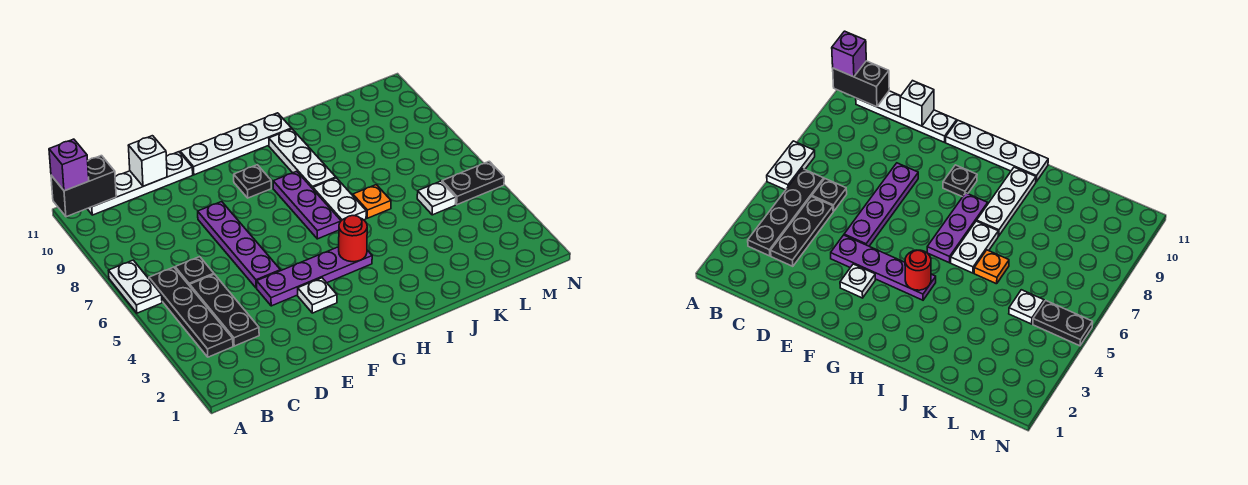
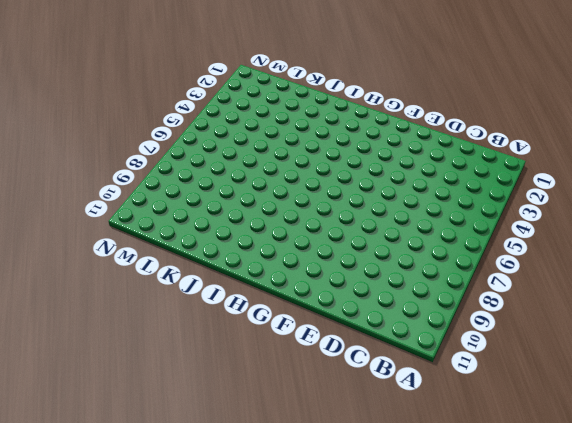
none -> white 1x2 plate [108,260,162,313]
none -> black 1x4 plate [149,267,233,357]
none -> white 1x4 plate [87,152,193,215]

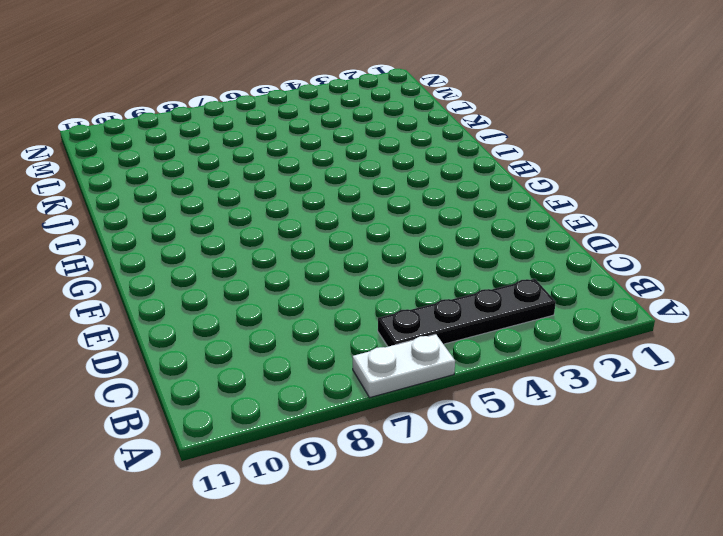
none -> white 1x4 plate [87,152,193,215]
none -> black 1x3 plate [190,274,259,346]
none -> black 1x1 plate [175,257,214,286]

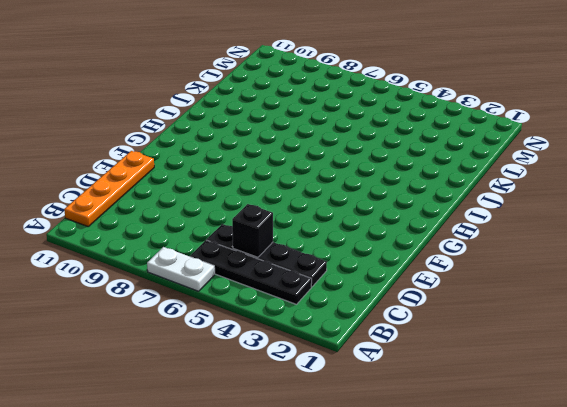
orange 1x4 plate [64,151,154,226] -> white 1x4 plate [87,152,193,215]
black 1x1 brick [232,204,273,257] -> none
none -> purple 1x4 plate [257,247,372,306]
none -> purple 1x4 plate [198,202,280,288]
none -> white 1x1 plate [298,278,337,313]

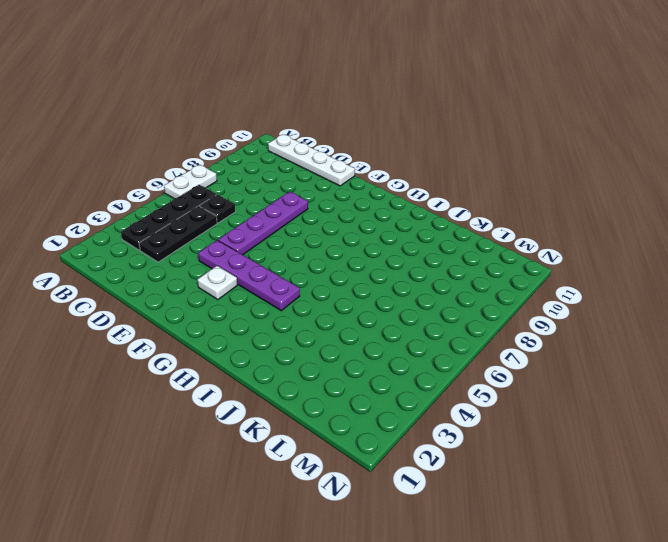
none -> white 1x4 plate [180,113,291,175]
none -> black 1x1 plate [234,165,271,198]
none -> purple 1x3 plate [273,171,341,239]

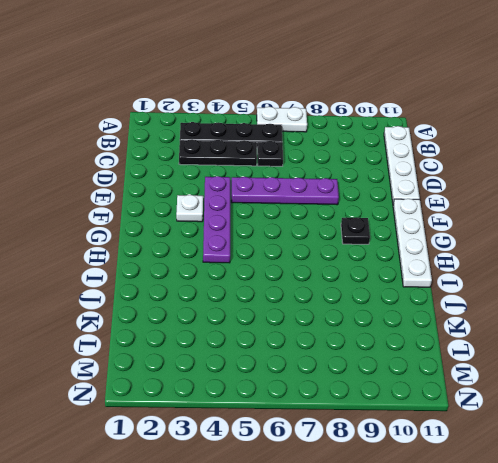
none -> purple 1x3 plate [273,171,341,239]
none -> white 1x2 plate [313,178,366,221]
none -> white 1x3 plate [269,129,336,189]

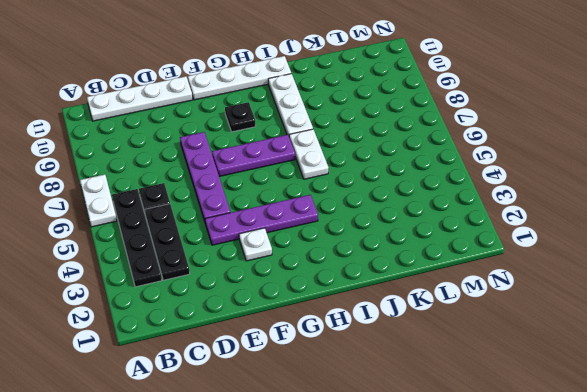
purple 1x3 plate [212,135,295,176] -> purple 1x3 plate turned to [273,171,341,239]
none -> orange 1x1 plate [353,185,391,218]
none -> white 1x1 plate [417,181,456,215]
none -> black 1x2 plate [442,161,504,205]

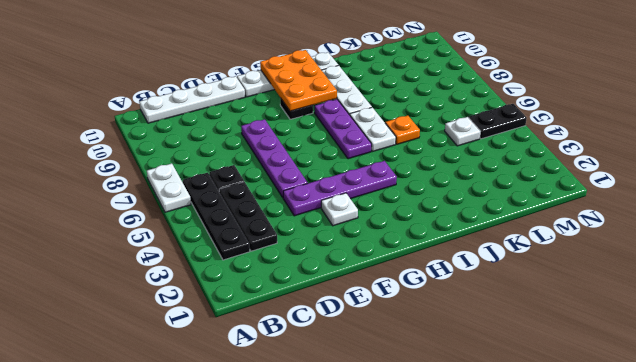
orange 2x3 plate [260,50,337,111] -> none
none -> black 1x2 brick [51,156,116,217]
none -> white 1x1 brick [128,136,167,186]
none -> red 1x1 round brick [339,216,367,262]

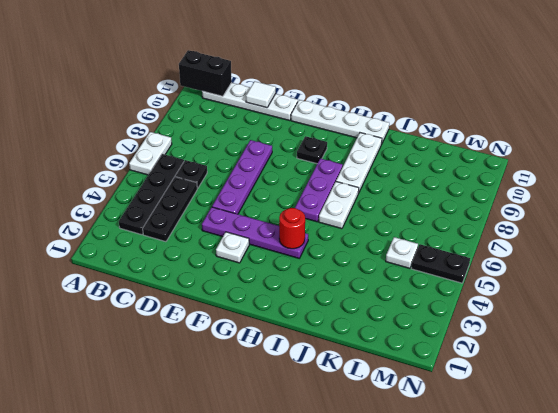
white 1x1 tile [246,81,276,108] -> white 1x1 brick [128,136,167,186]
none -> orange 1x1 plate [353,185,391,218]
none -> purple 1x1 brick [49,139,89,191]

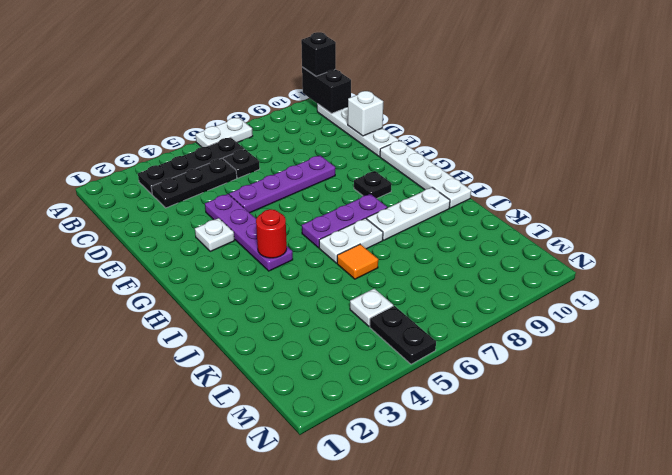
black 1x1 brick [301,32,336,76] -> purple 1x1 brick [49,139,89,191]
orange 1x1 tile [337,244,378,279] -> orange 1x1 plate [353,185,391,218]

